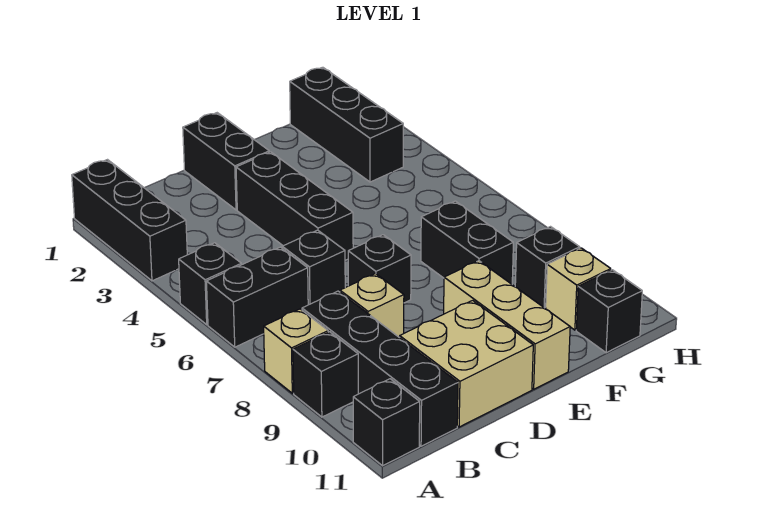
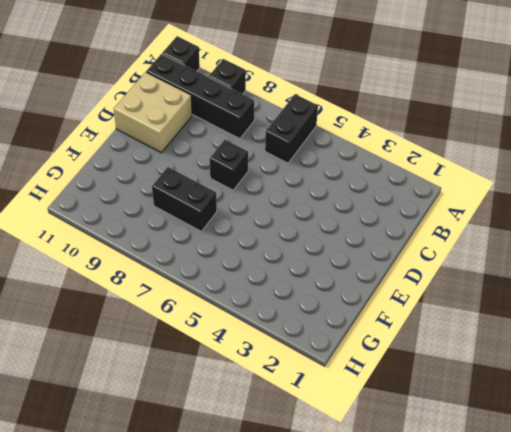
none -> black 1x3 brick [72,160,187,281]
none -> black 1x1 brick [179,243,241,325]
none -> tan 1x1 brick [264,309,328,393]

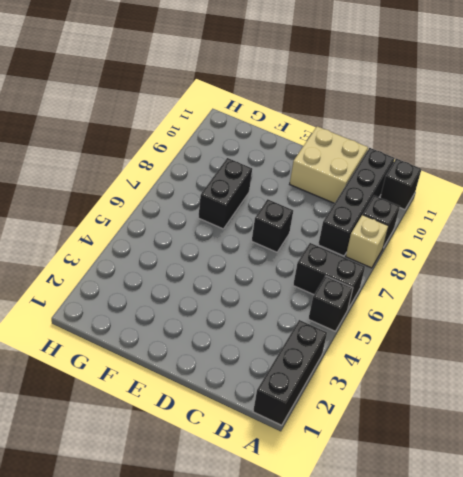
none -> black 1x1 brick [282,230,345,305]
none -> tan 1x1 brick [340,274,404,338]
none -> black 1x2 brick [183,113,269,210]

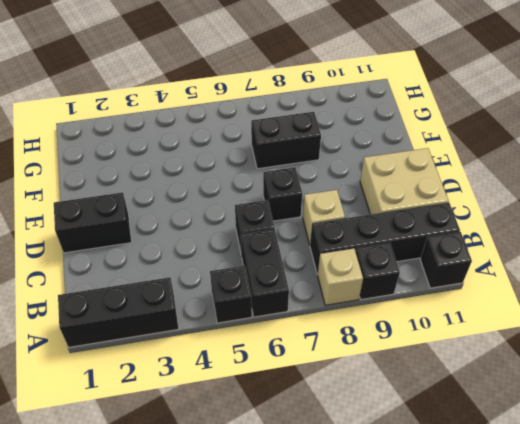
none -> black 1x3 brick [236,152,353,260]
none -> tan 1x3 brick [444,261,570,389]
none -> black 1x3 brick [290,67,403,182]

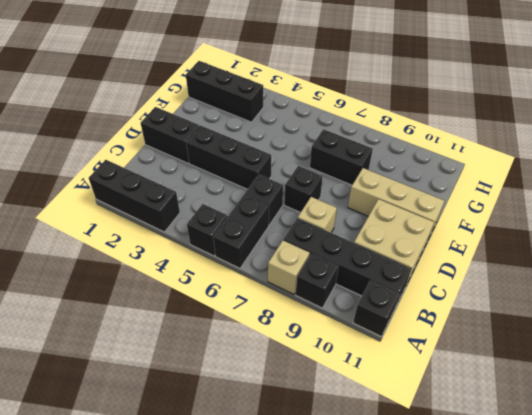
none -> black 1x1 brick [515,227,580,308]
none -> tan 1x1 brick [546,248,611,330]
none -> black 1x1 brick [576,270,642,353]

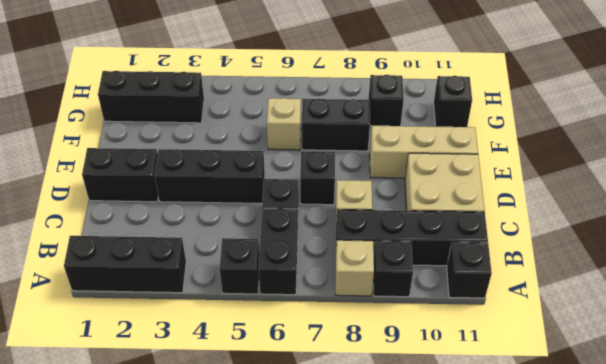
tan 1x1 brick [267,98,301,150] -> tan 1x1 brick moved to [546,248,611,330]

